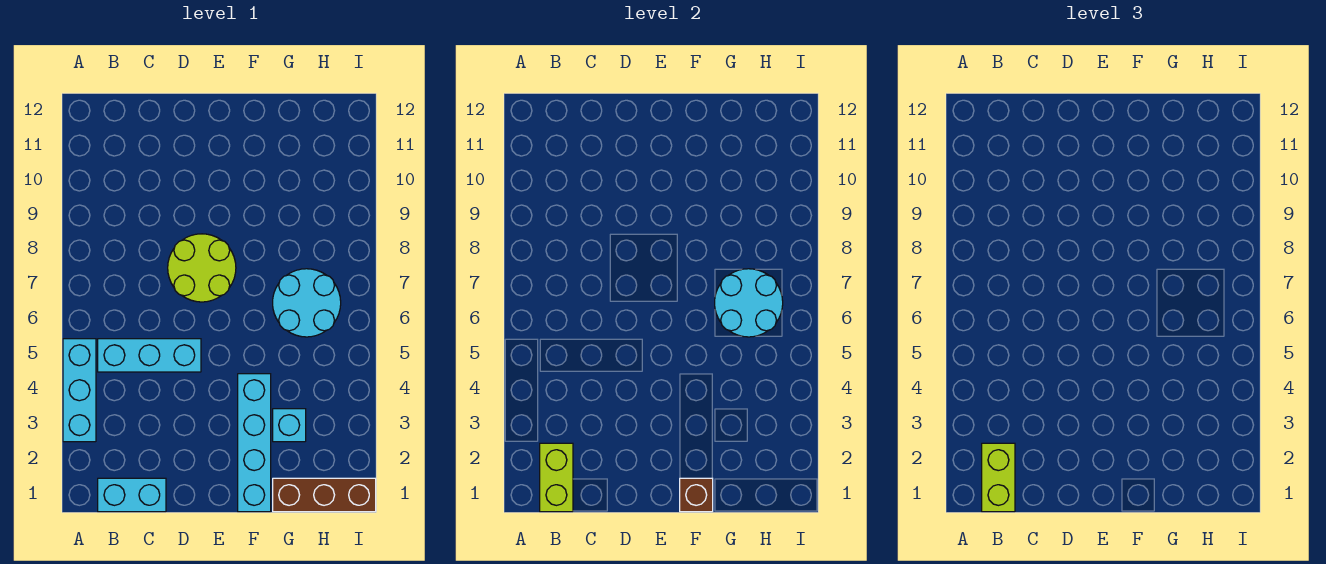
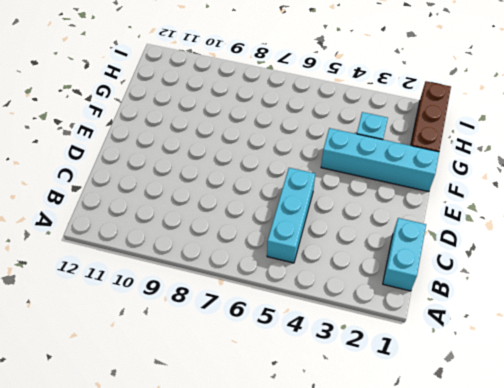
none -> cyan 1x3 brick [63,339,96,442]
none -> lime 2x2 round brick [168,234,236,302]
none -> cyan 2x2 round brick [273,269,341,337]

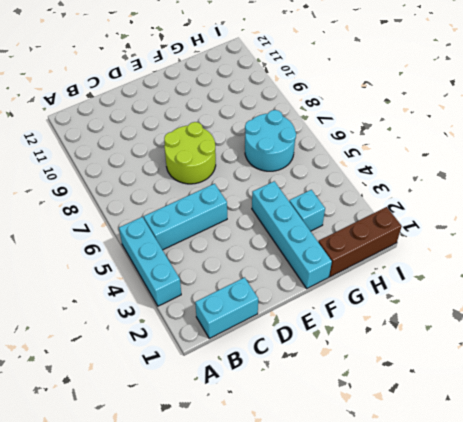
none -> lime 1x2 brick [540,443,573,512]
none -> brown 1x1 brick [680,478,713,512]
none -> cyan 2x2 round brick [715,269,783,337]

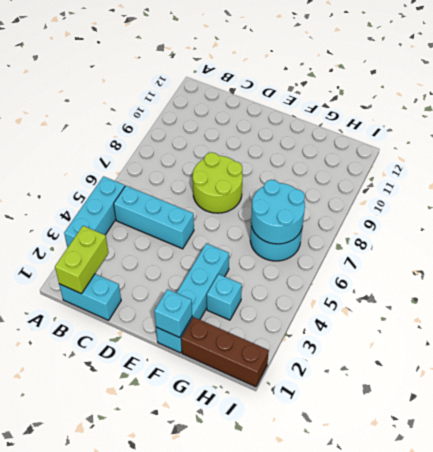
cyan 1x1 brick [154,289,192,337] -> brown 1x1 brick [680,478,713,512]
none -> lime 1x2 brick [982,443,1015,512]

